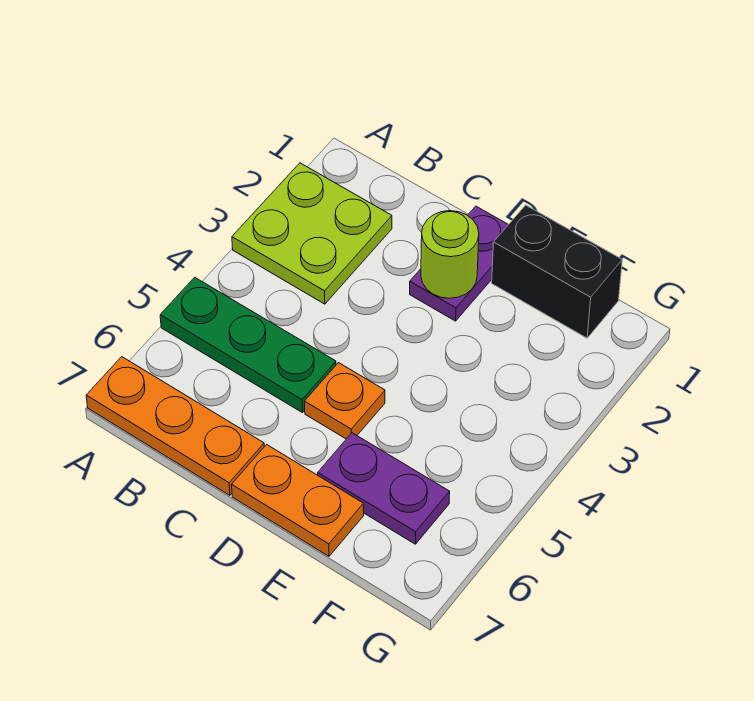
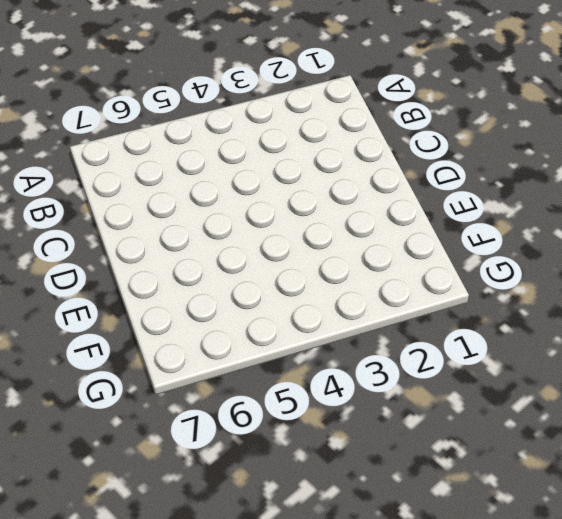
none -> lime 2x2 plate [232,163,392,304]
none -> green 1x3 plate [160,277,336,413]

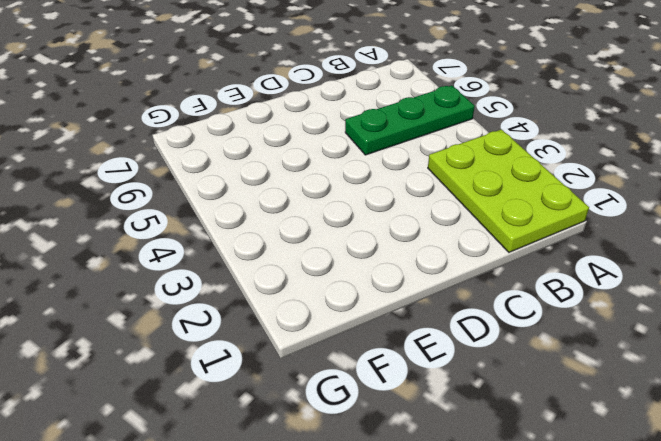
lime 2x3 plate [428,130,589,252] -> lime 2x2 plate [232,163,392,304]
none -> orange 1x3 plate [86,357,264,495]
none -> purple 1x2 plate [410,206,508,321]

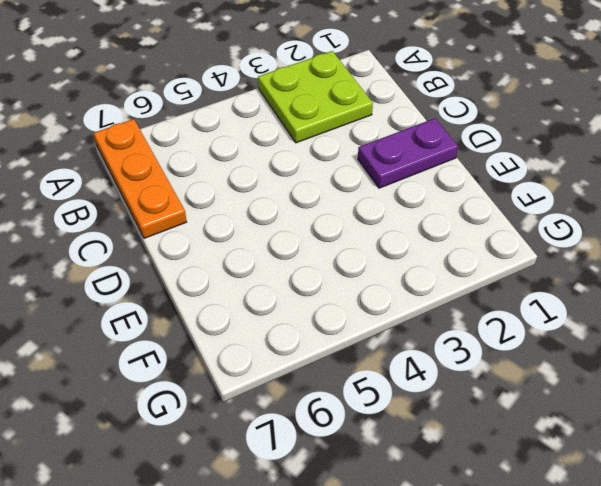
none -> green 1x3 plate [160,277,336,413]
none -> orange 1x1 plate [305,363,385,439]

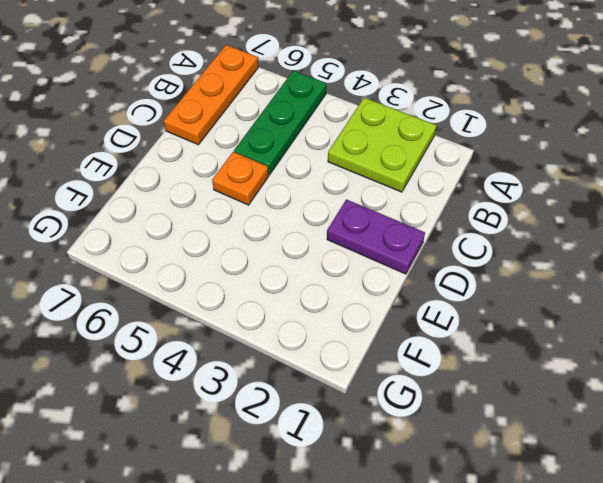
none -> orange 1x2 plate [232,445,364,556]
none -> black 1x2 brick [492,205,622,338]

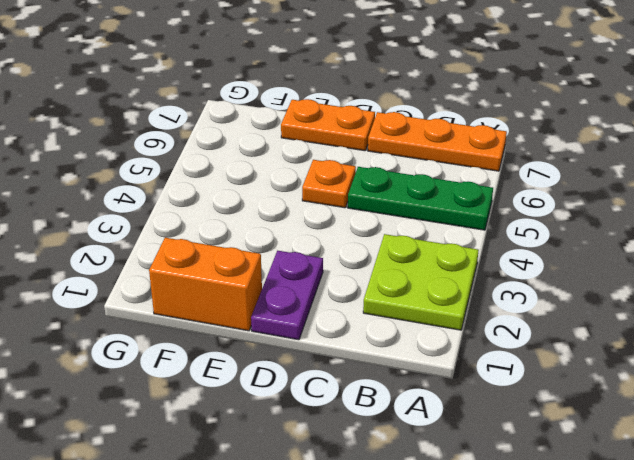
orange 1x2 brick [149,238,262,331] -> black 1x2 brick [492,205,622,338]
none -> purple 1x2 plate [318,433,450,544]
none -> lime 1x1 round brick [421,211,479,298]

